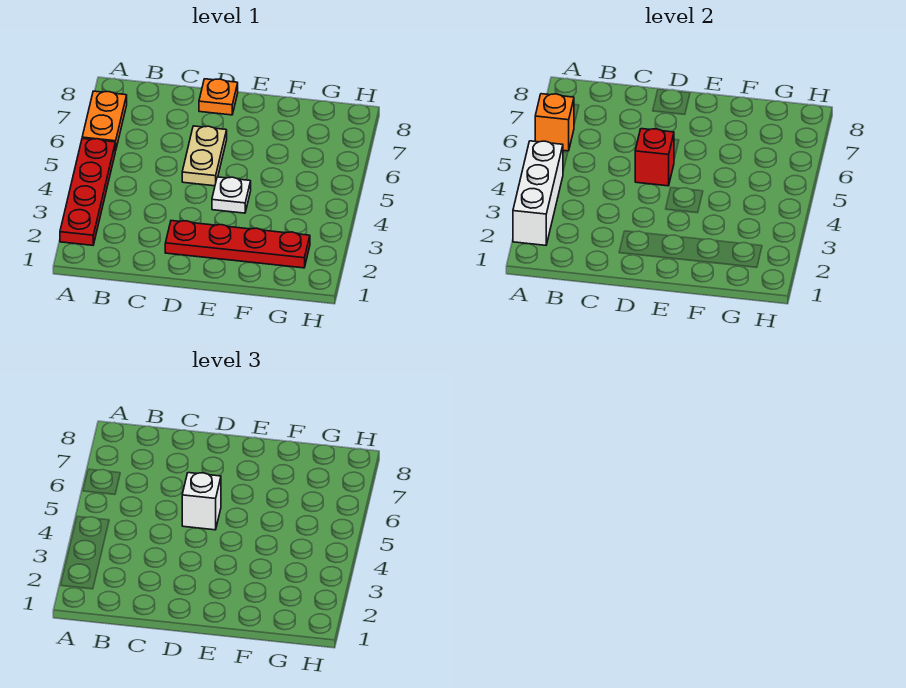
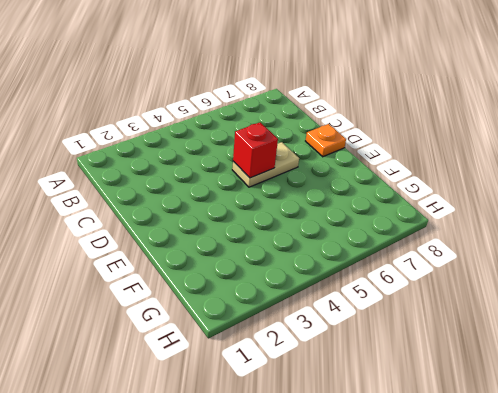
none -> red 1x4 plate [60,138,115,245]
none -> orange 1x2 plate [82,91,127,151]

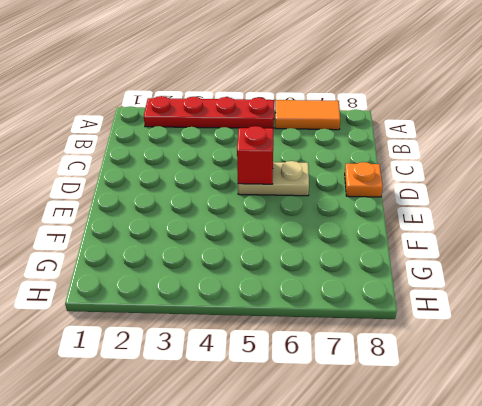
orange 1x2 tile [275,100,340,130] -> orange 1x2 plate [82,91,127,151]
none -> red 1x4 plate [165,221,310,268]
none -> white 1x1 plate [212,177,251,213]

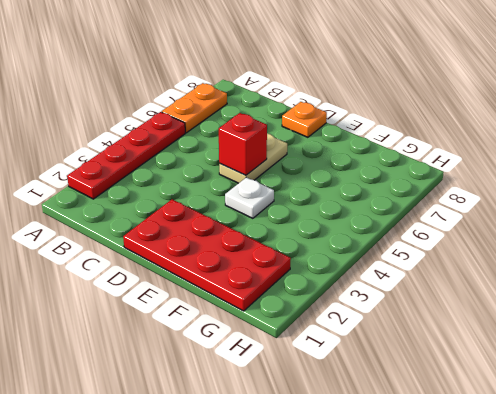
red 2x4 plate [123,199,291,311] -> red 1x4 plate [165,221,310,268]
none -> white 1x3 brick [513,141,563,245]
none -> orange 1x1 brick [535,94,574,151]

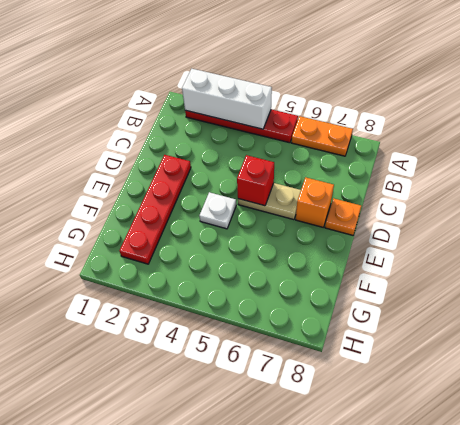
orange 1x1 brick [296,177,334,227] -> orange 1x1 brick moved to [535,94,574,151]
none -> white 1x1 brick [182,473,221,530]

